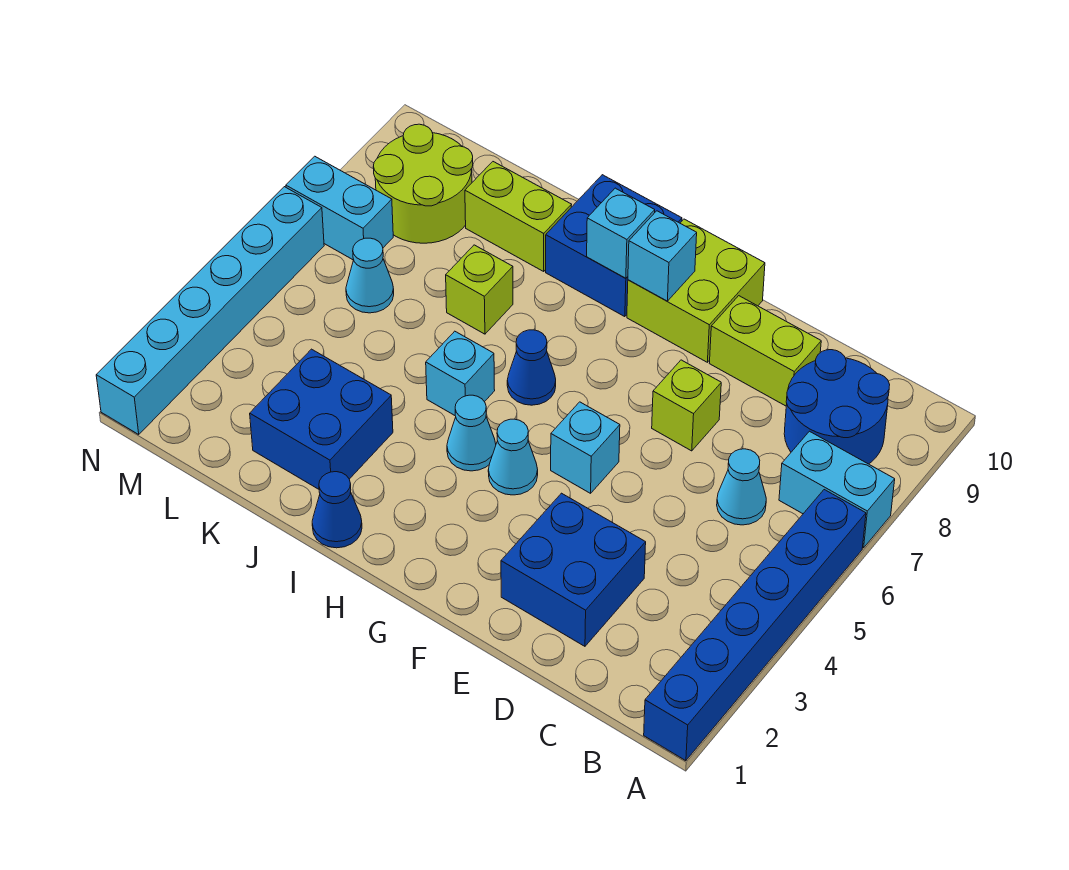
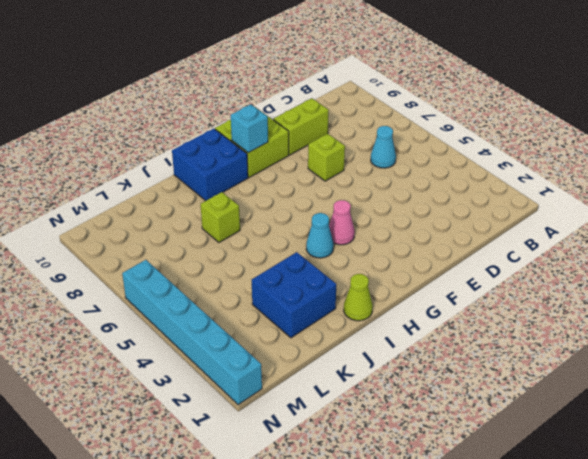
pink 1x1 cone [329,200,355,245] -> cyan 1x1 cone [488,419,538,495]
lime 1x1 cone [344,274,373,321] -> blue 1x1 cone [312,472,362,548]
none -> blue 1x6 brick [644,490,866,761]
none -> cyan 1x2 brick [779,431,895,548]
none -> blue 2x2 round brick [784,350,890,464]

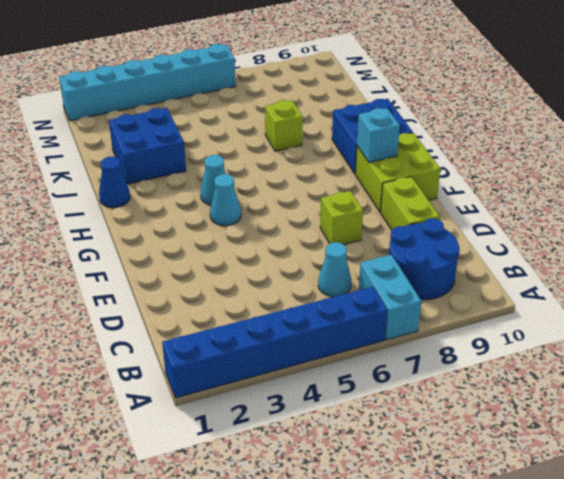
none -> blue 2x2 brick [501,493,646,646]
none -> cyan 1x1 brick [551,402,620,493]
none -> blue 1x1 cone [507,330,556,405]

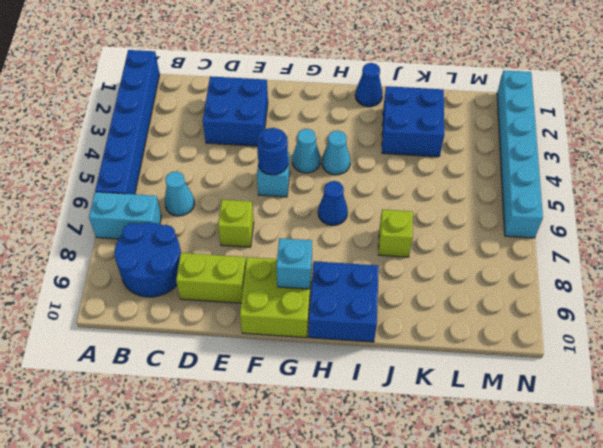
blue 1x1 round brick [257,128,288,175] -> none
none -> cyan 1x1 brick [426,331,495,415]
none -> lime 1x2 brick [465,162,572,271]
none -> cyan 1x1 cone [346,238,394,313]

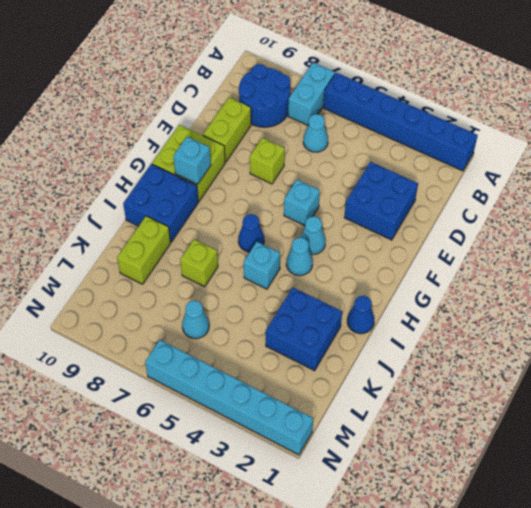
none -> lime 2x2 round brick [373,124,473,243]
none -> cyan 1x2 brick [286,156,393,260]
none -> cyan 1x1 brick [587,188,655,278]

